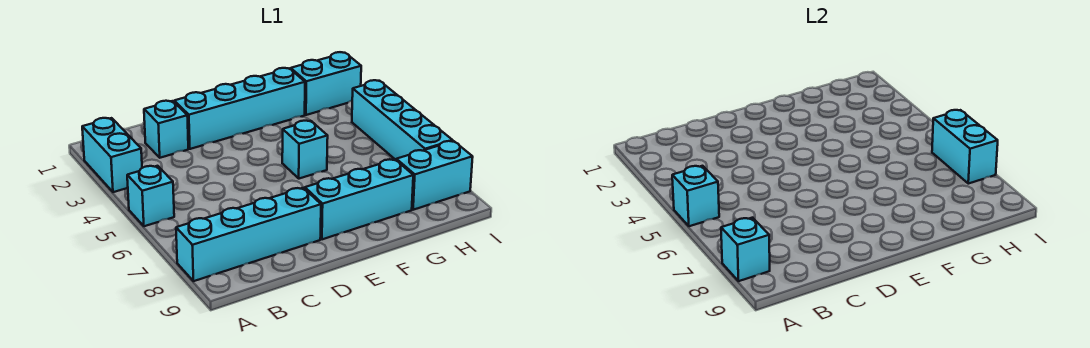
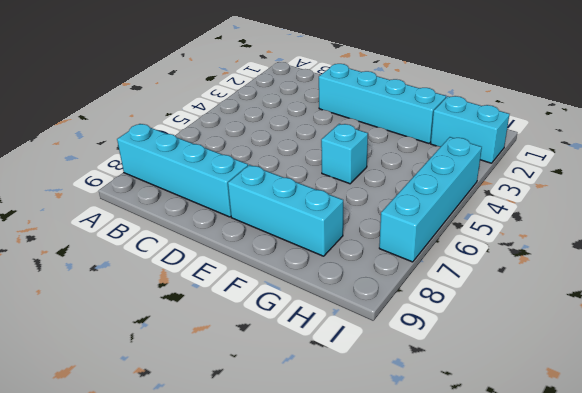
none -> cyan 1x2 brick [82,118,142,192]
none -> cyan 1x1 brick [127,166,174,226]
none -> cyan 1x1 brick [144,101,188,158]

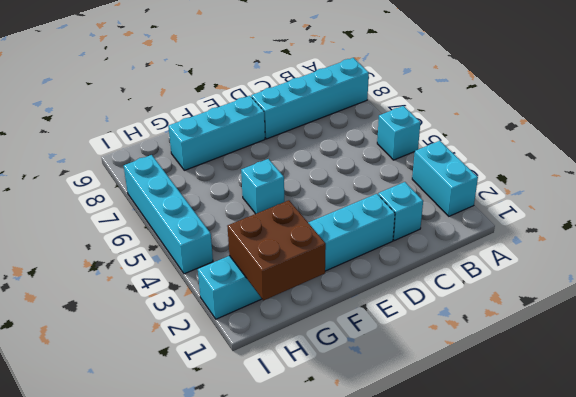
brown 2x2 brick [227,200,326,300] -> none
none -> cyan 1x2 brick [396,141,473,210]
none -> cyan 1x1 brick [672,166,719,226]
none -> cyan 1x1 brick [721,218,770,281]

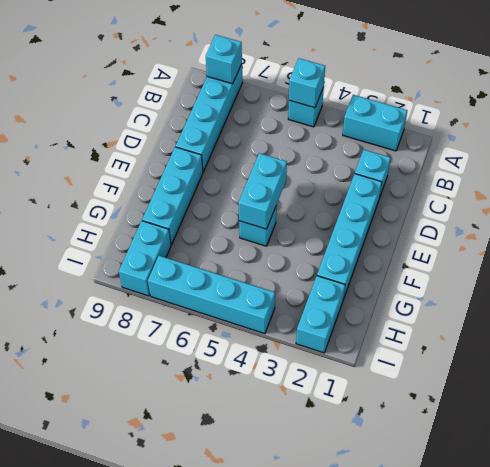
cyan 1x2 brick [238,153,287,229] -> cyan 1x2 brick turned to [932,110,998,184]

